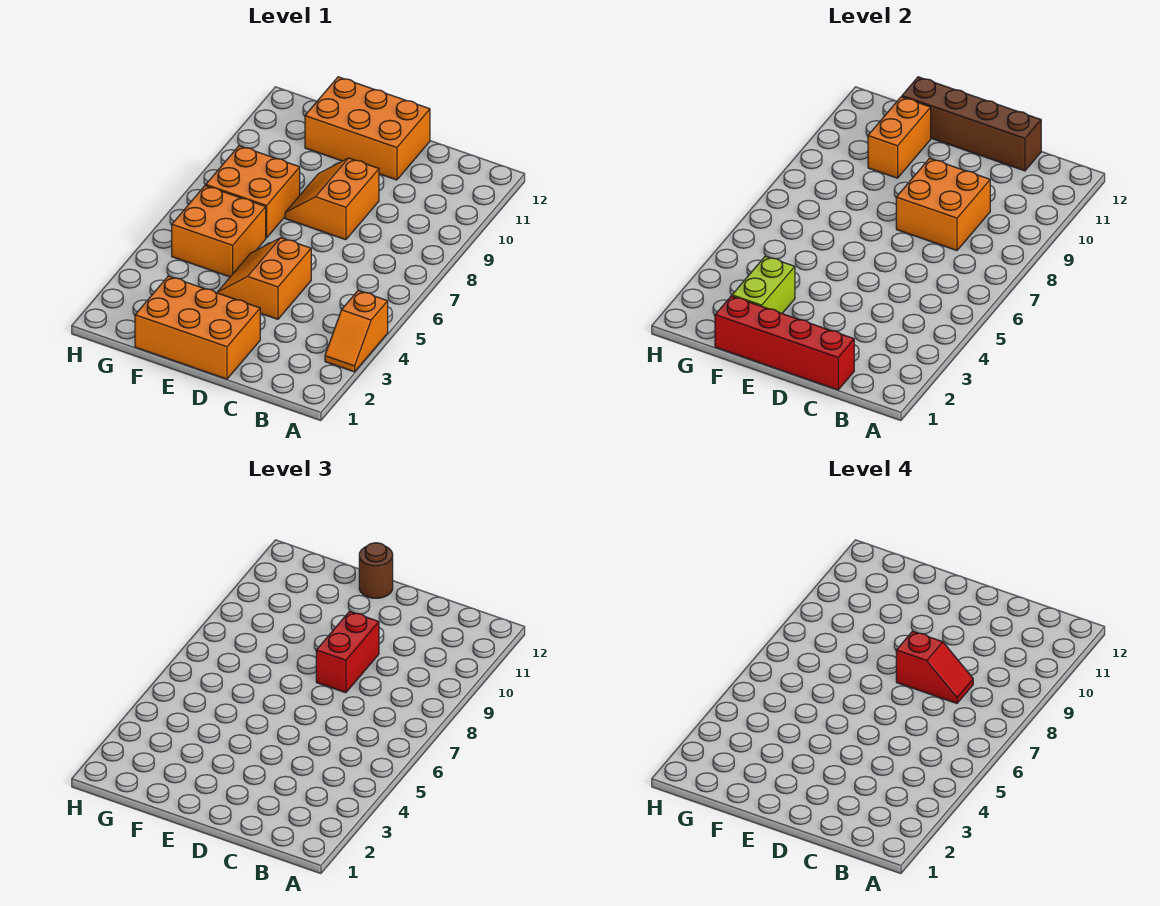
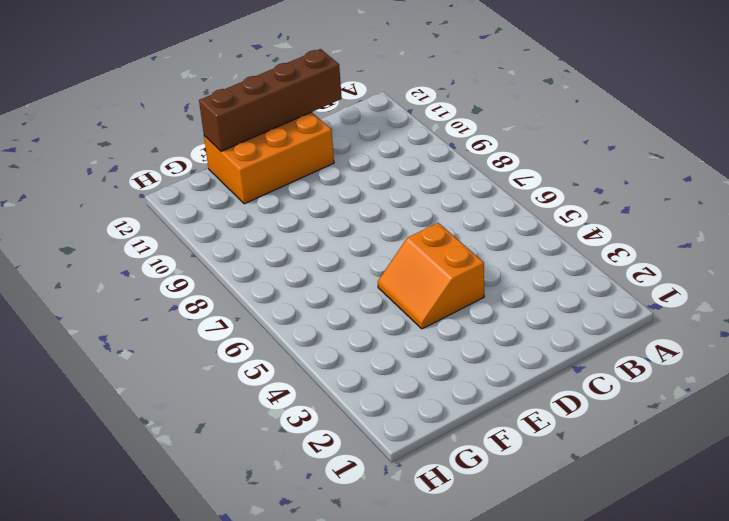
none -> orange 1x2 slope [325,290,388,372]
none -> orange 2x3 brick [135,276,260,379]
none -> orange 2x2 slope [285,158,379,240]

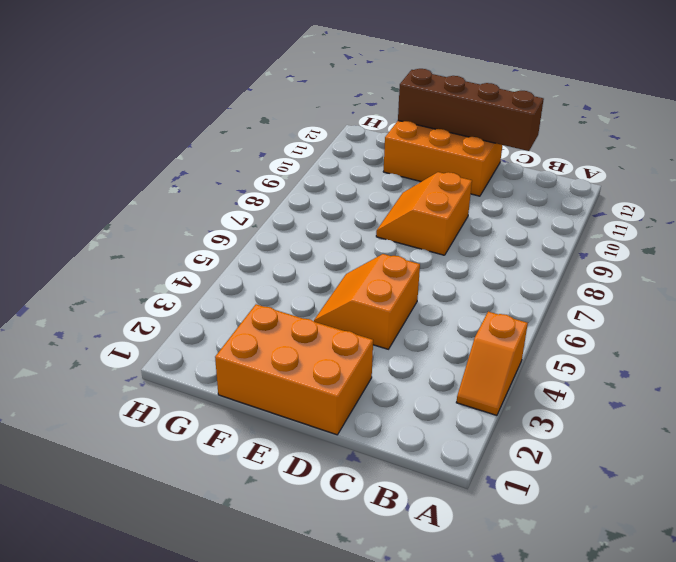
none -> orange 2x2 brick [172,185,266,277]
none -> orange 2x2 brick [206,146,300,238]
none -> red 1x4 brick [715,296,854,390]

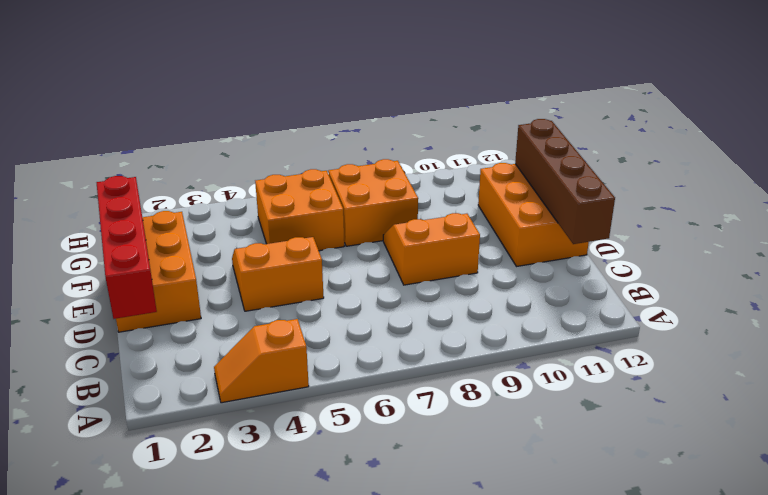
none -> orange 2x2 brick [896,158,990,250]
none -> lime 1x2 brick [732,256,795,313]
none -> orange 1x2 brick [868,97,931,178]

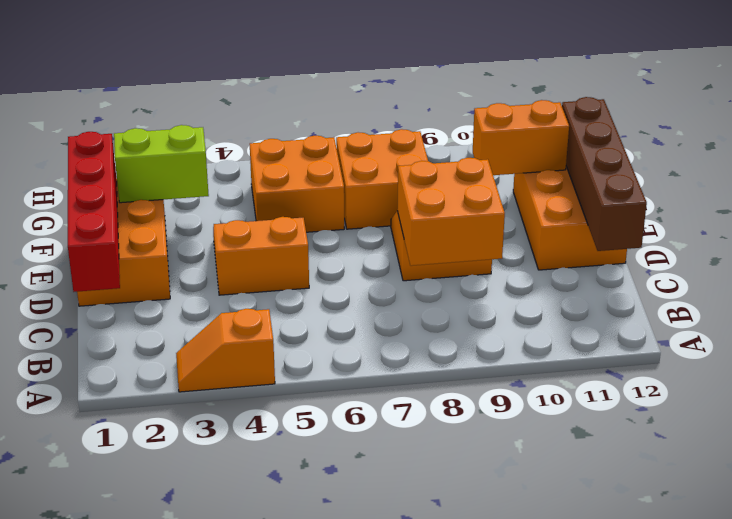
none -> red 1x2 brick [316,611,379,693]
none -> brown 1x1 round brick [359,543,393,598]
none -> red 1x2 slope [896,631,973,703]

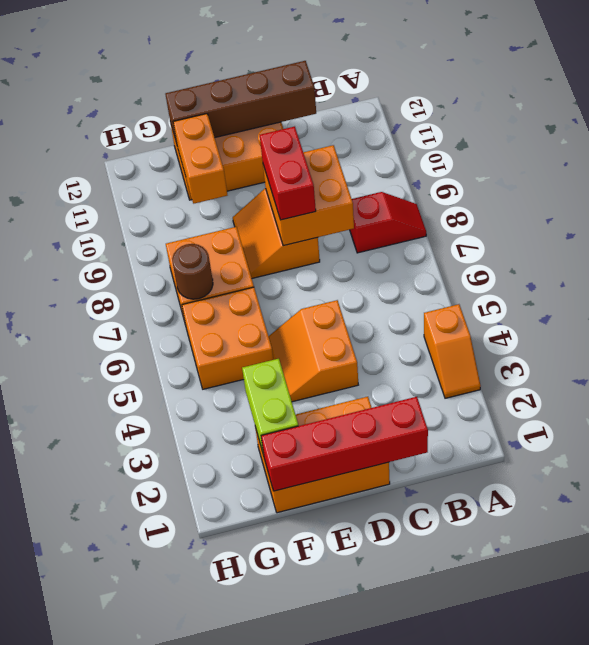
red 1x2 slope [350,192,426,253] -> red 1x2 slope moved to [896,631,973,703]
brown 1x1 round brick [172,244,213,299] -> brown 1x1 round brick moved to [359,543,393,598]

